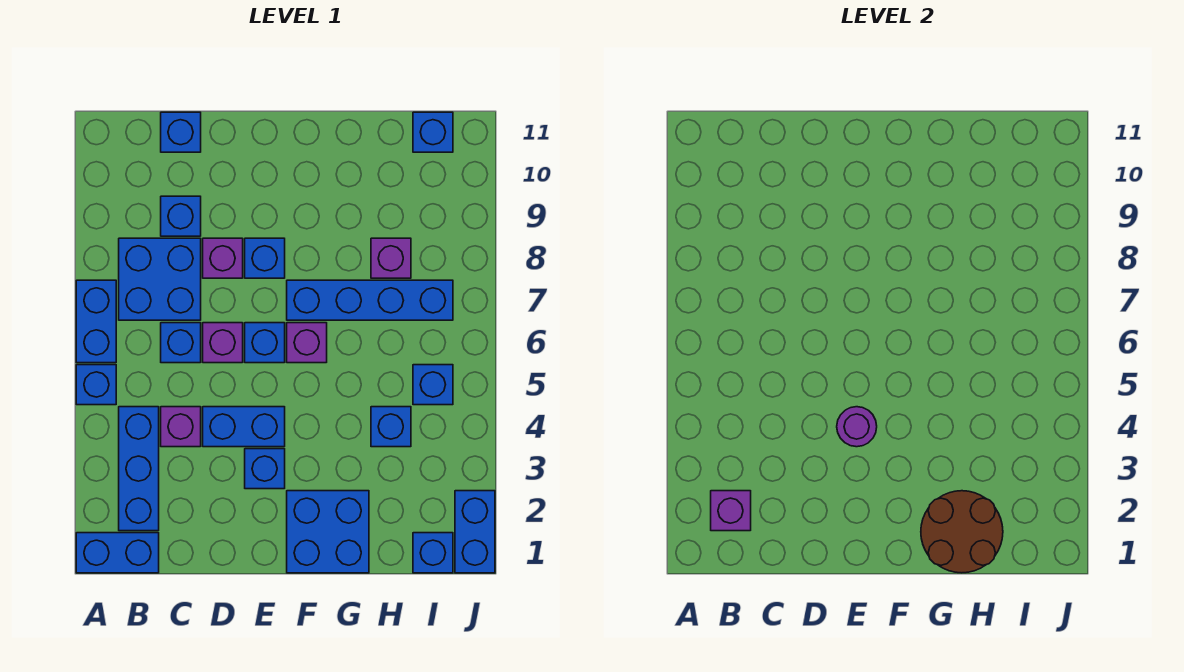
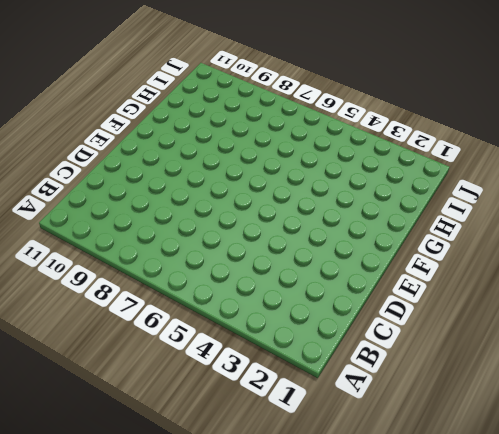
none -> blue 1x2 brick [76,533,159,573]
none -> blue 1x1 brick [76,365,116,405]
none -> blue 1x2 brick [76,280,116,363]

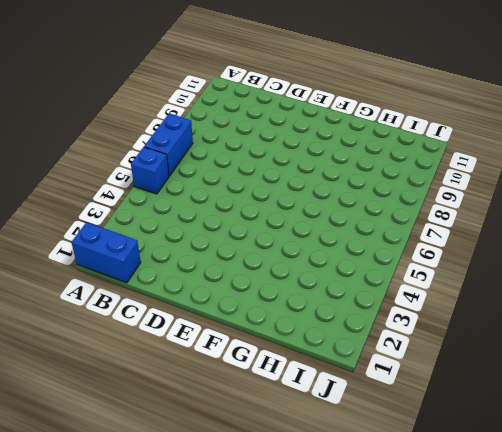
none -> blue 1x3 brick [119,407,159,531]
none -> blue 2x2 brick [119,238,201,320]
none -> purple 1x1 brick [161,407,201,447]

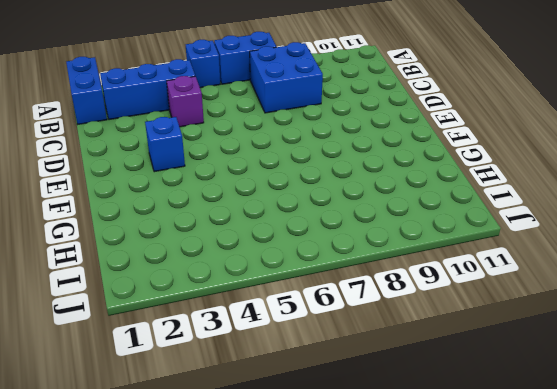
none -> blue 1x1 brick [161,323,201,363]
none -> blue 1x1 brick [161,196,201,236]
none -> blue 1x1 brick [161,112,201,152]

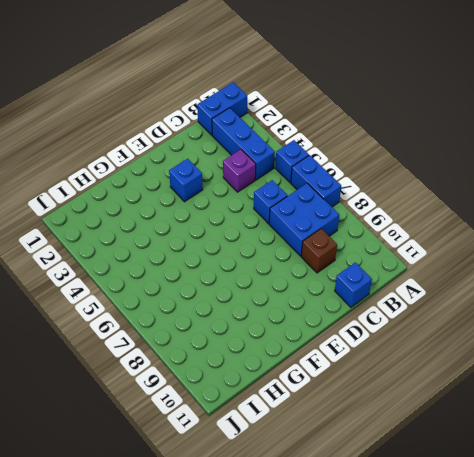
brown 1x1 brick [301,229,337,273] -> blue 1x1 brick [161,196,201,236]
none -> blue 1x2 brick [203,407,285,447]
none -> purple 1x1 brick [203,323,243,363]
none -> purple 1x1 brick [203,238,243,278]

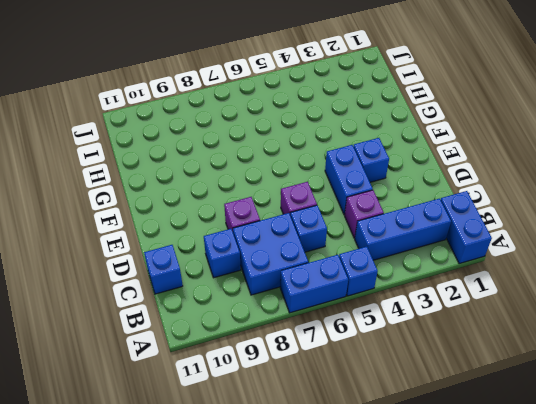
none -> blue 1x1 brick [245,323,285,363]
none -> blue 1x1 brick [245,238,285,278]
none -> blue 2x2 brick [287,491,369,573]

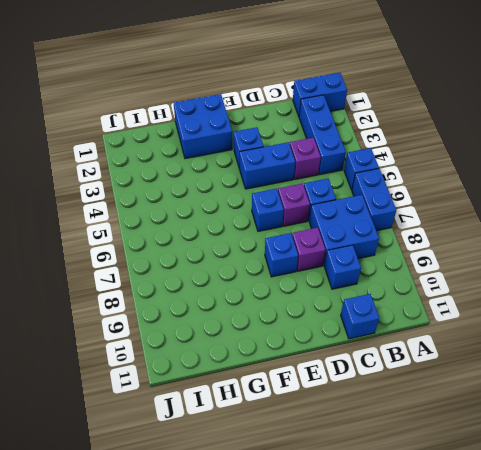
none -> purple 1x1 brick [287,323,327,363]
none -> blue 1x4 brick [287,280,453,320]
none -> blue 1x1 brick [371,407,411,447]

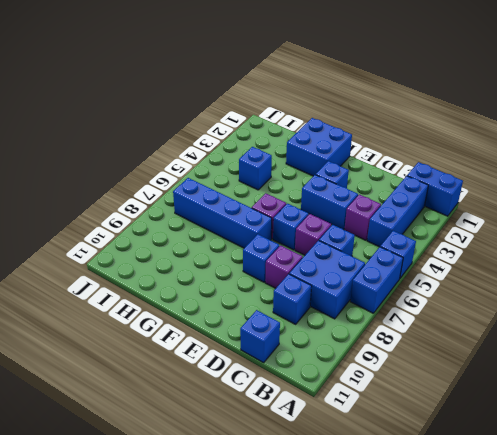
none -> purple 1x1 brick [371,238,411,278]
none -> blue 1x1 brick [413,533,453,573]
none -> blue 1x1 brick [413,365,453,405]

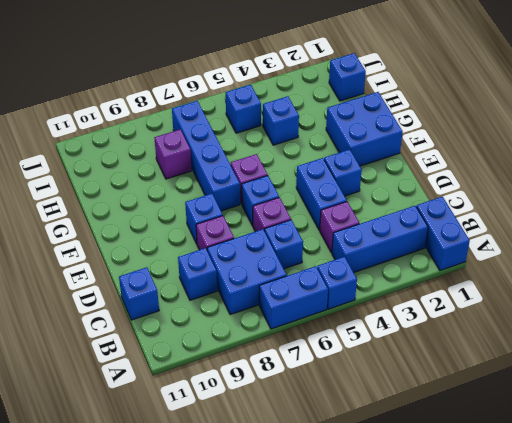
none -> blue 1x1 brick [413,112,453,152]
none -> blue 1x2 brick [455,491,495,573]
none -> purple 1x1 brick [711,491,751,531]

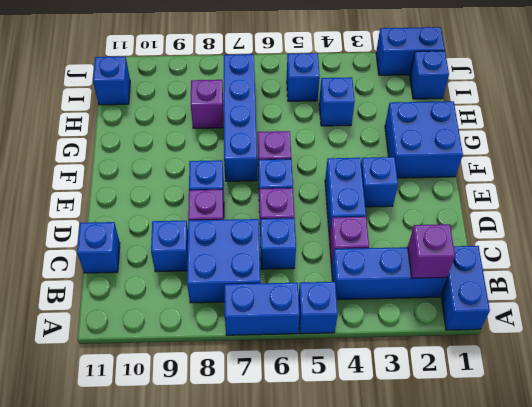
none -> purple 1x1 round brick [837,407,877,447]
none -> brown 2x2 round brick [921,491,1003,573]

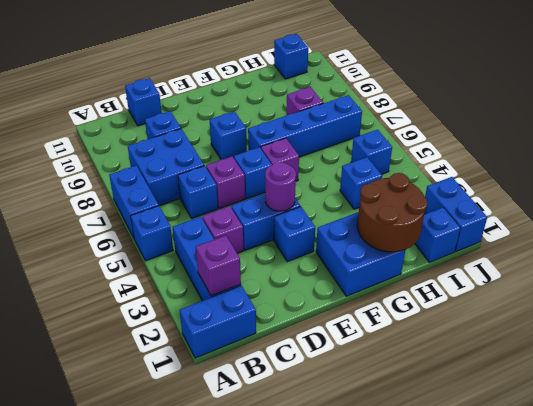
none -> purple 1x1 brick [203,238,243,278]

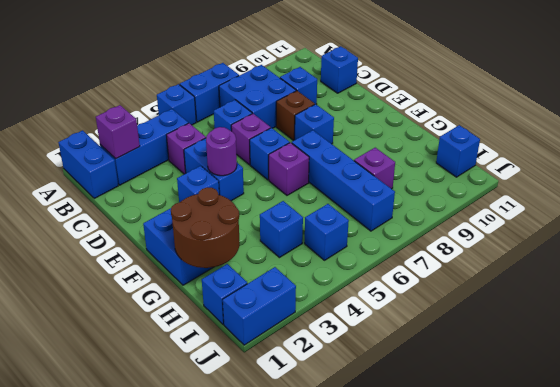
brown 1x1 brick [276,91,315,141] -> purple 1x1 brick [203,238,243,278]

